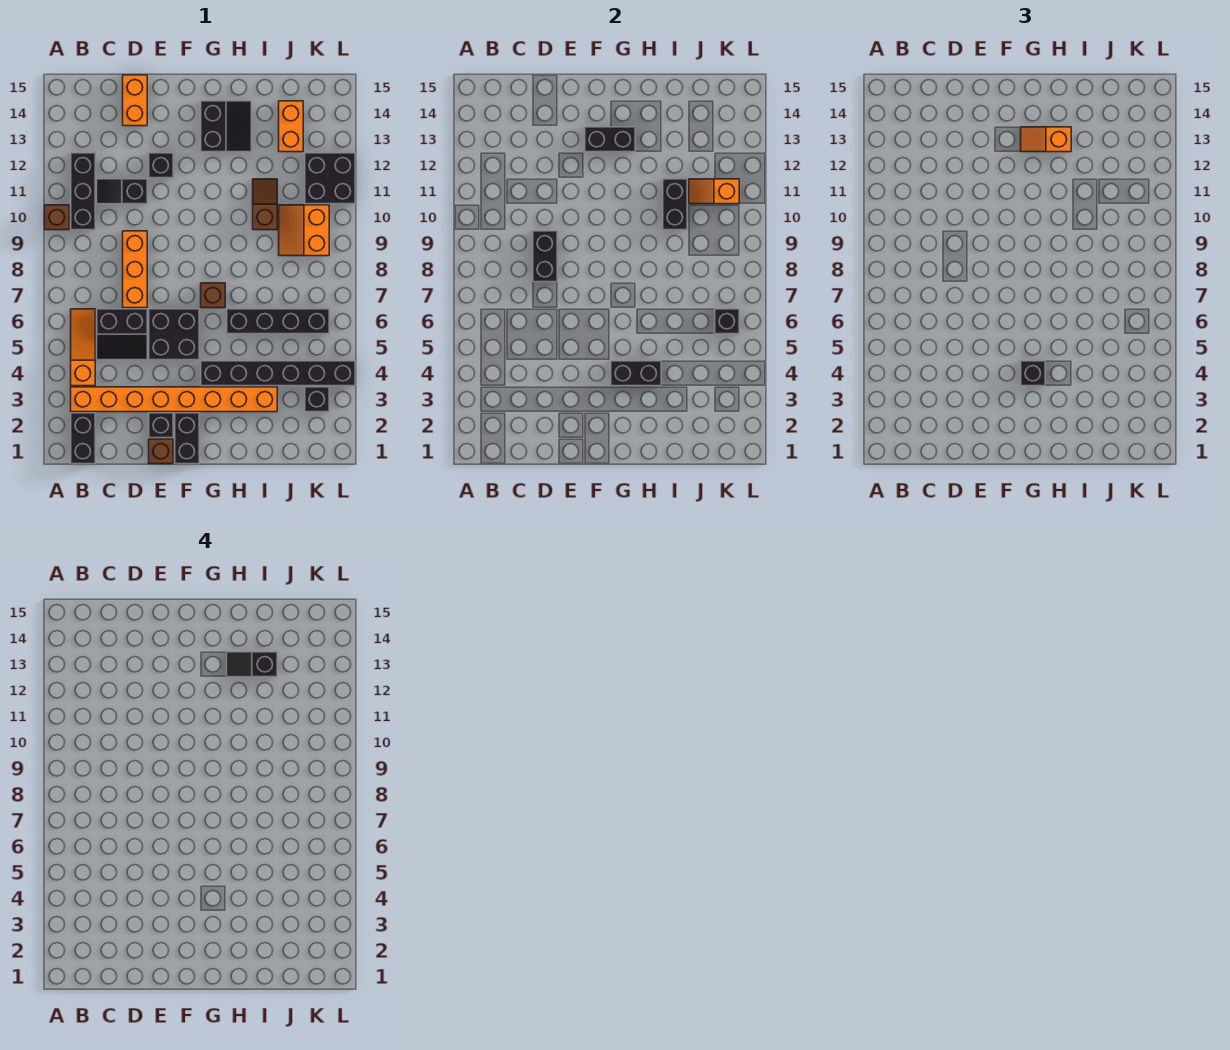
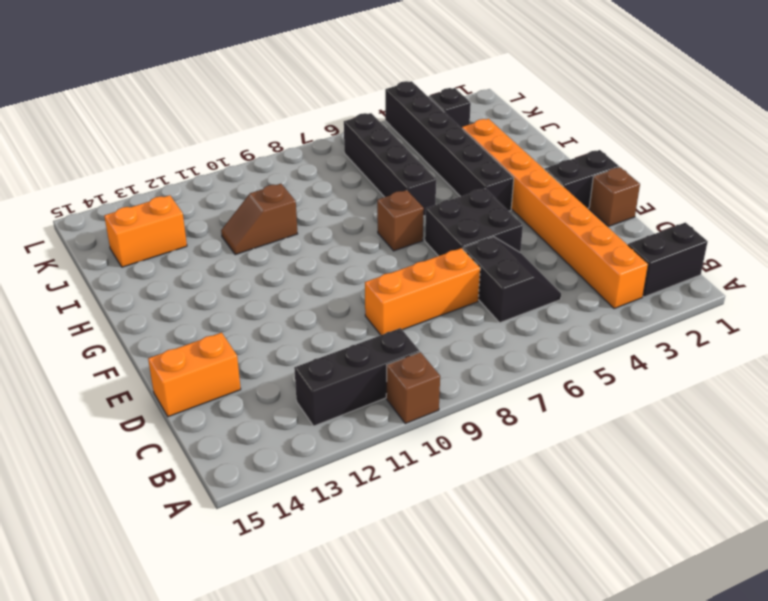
none -> orange 1x3 slope [71,309,95,386]
none -> black 1x2 slope [97,179,147,204]
none -> black 1x1 brick [149,413,173,438]
none -> black 1x1 brick [149,153,173,178]

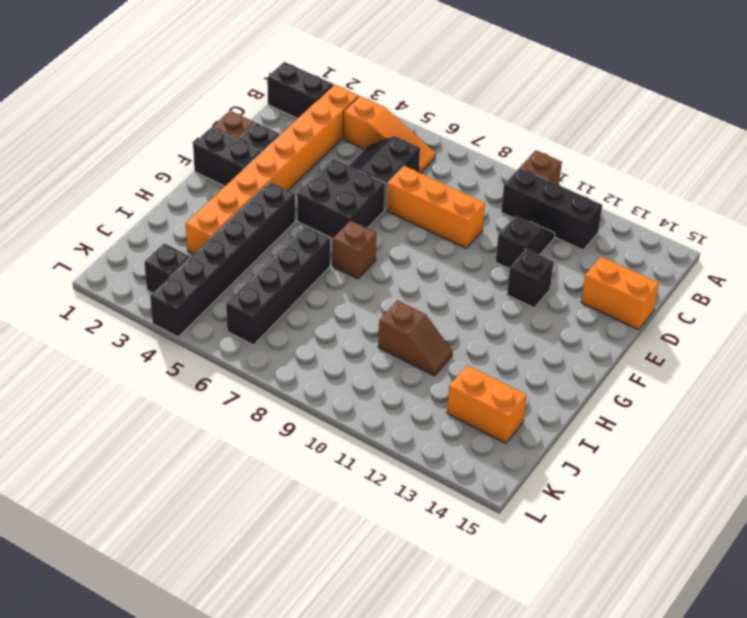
none -> black 2x2 slope [201,101,251,152]
none -> orange 2x2 slope [279,205,329,256]
none -> black 2x2 brick [305,153,355,204]
none -> black 1x2 brick [533,231,557,282]

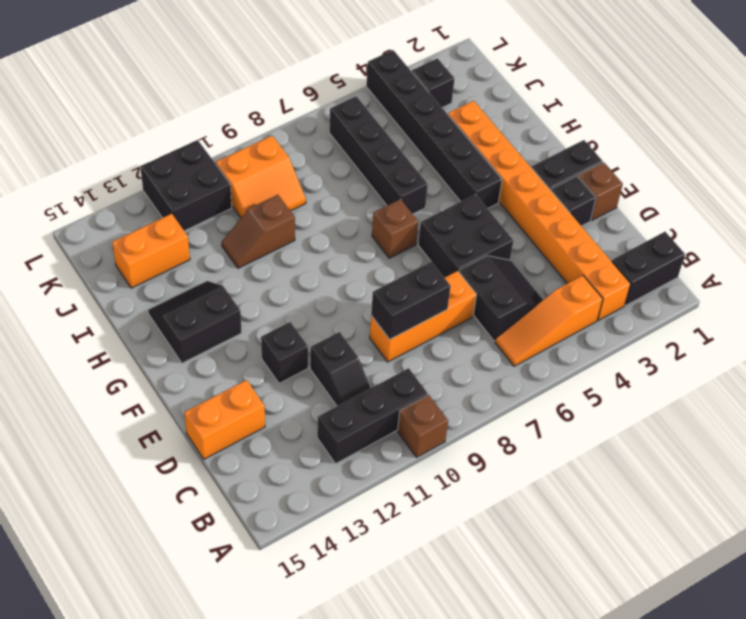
none -> black 1x2 brick [585,127,635,152]
none -> black 1x2 brick [611,361,661,386]
none -> black 1x2 brick [663,179,687,230]
none -> orange 1x2 slope [689,179,739,204]

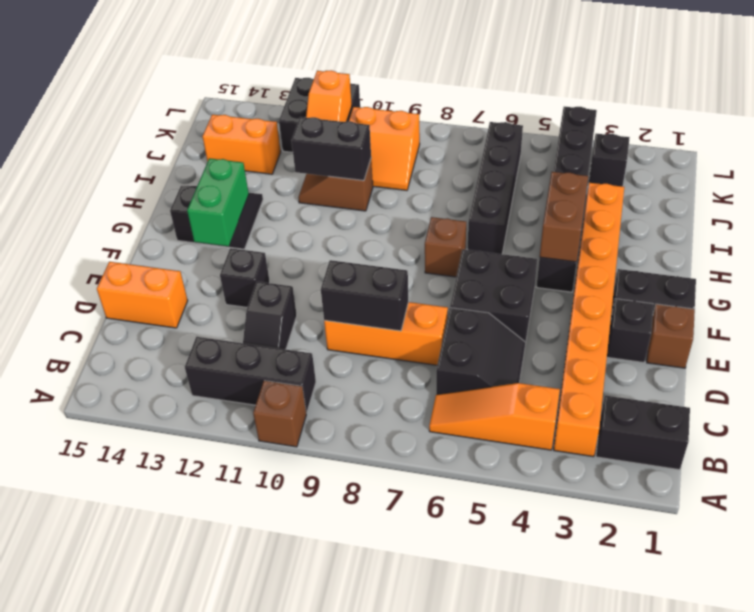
green 1x2 brick [187,158,249,246] -> black 1x2 brick [585,127,635,152]
brown 1x2 brick [540,172,588,262] -> black 1x2 brick [611,361,661,386]
none -> black 1x1 brick [715,309,739,334]
none -> black 1x1 brick [1021,361,1045,386]
none -> orange 1x2 slope [1021,127,1071,152]
none -> black 1x2 slope [227,652,277,677]

